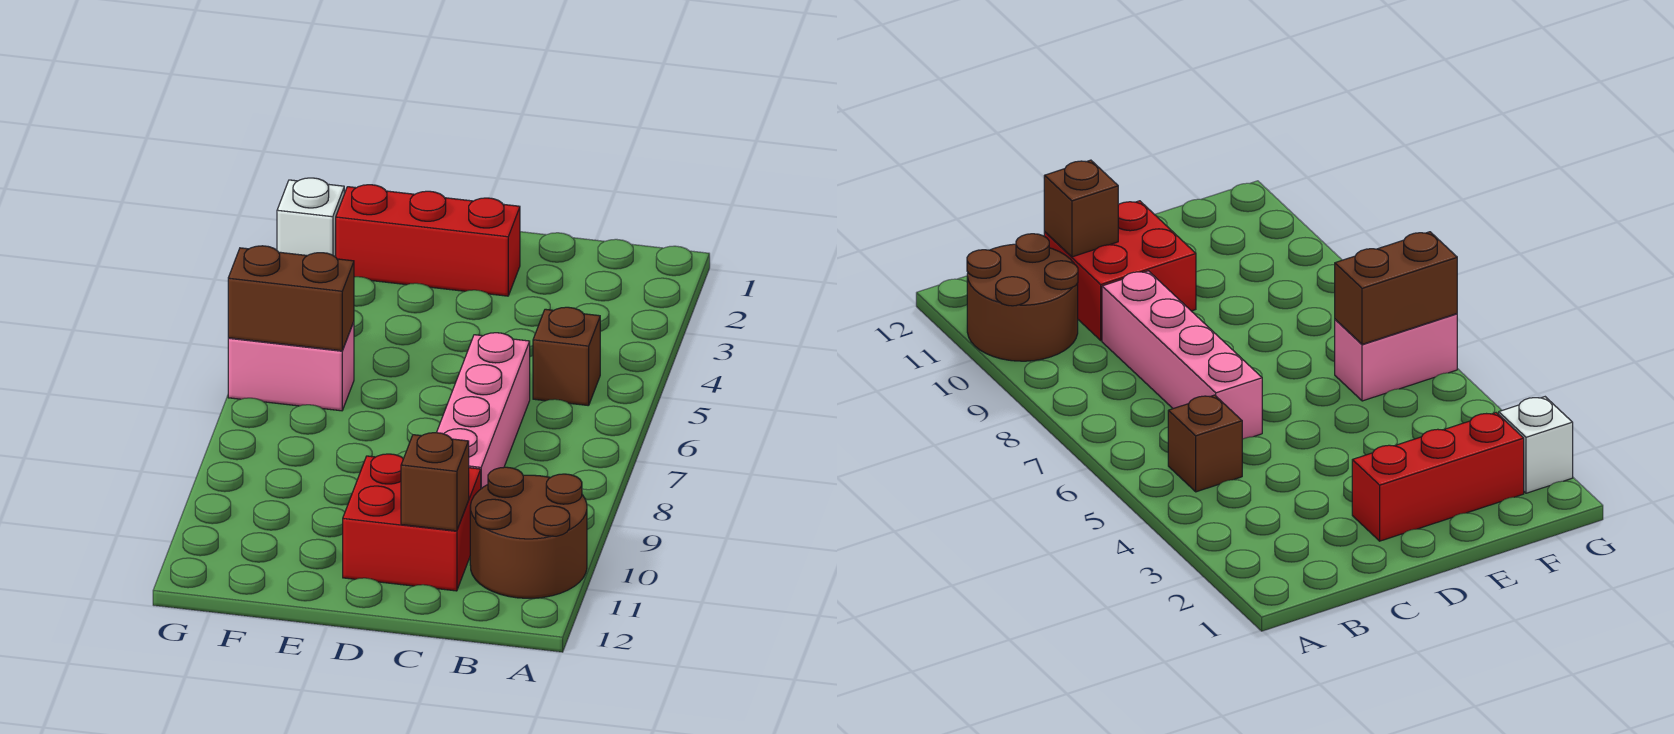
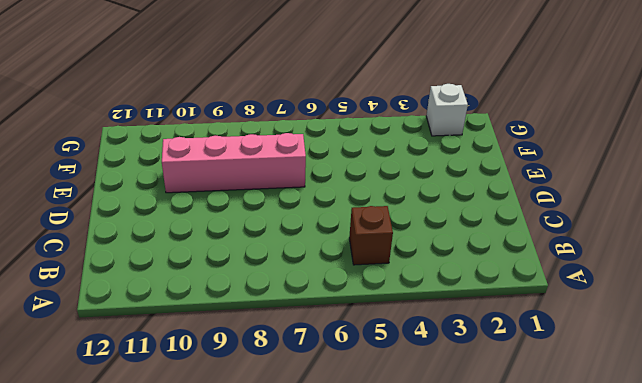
pink 1x4 brick [162,133,306,193] -> pink 1x4 brick moved to [437,333,530,488]
none -> brown 2x2 round brick [470,467,587,598]
none -> red 2x2 brick [343,454,481,591]

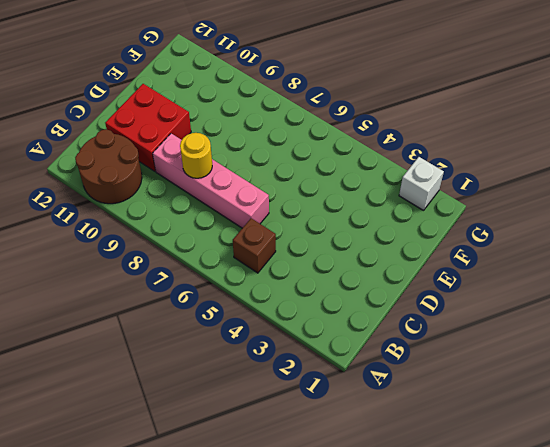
yellow 1x1 round brick [180,133,212,178] -> none
none -> red 1x3 brick [336,185,520,296]
none -> pink 1x2 brick [228,322,354,411]

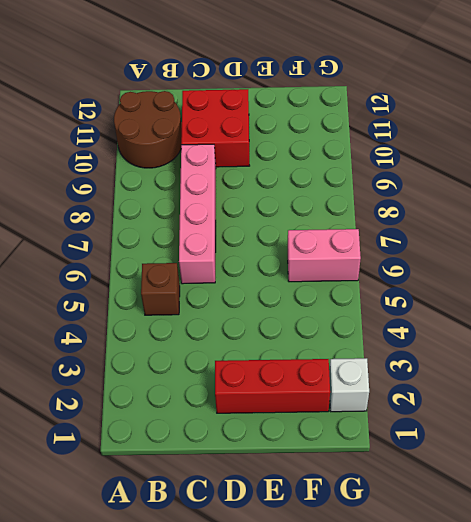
none -> brown 1x1 brick [401,433,469,531]
none -> brown 1x2 brick [228,246,354,351]

